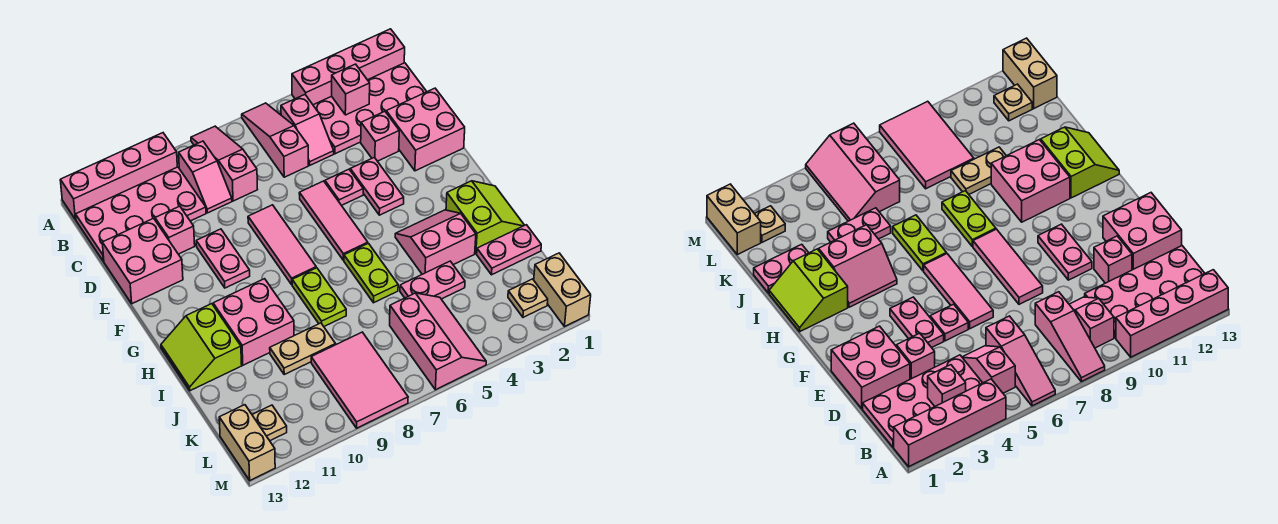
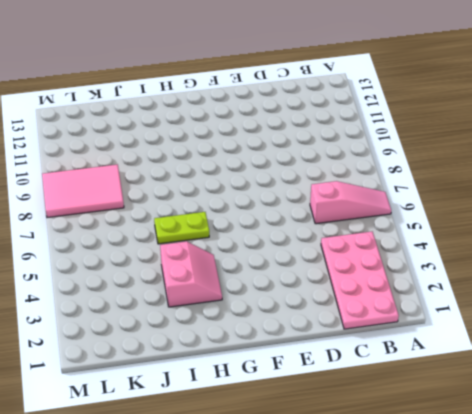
none -> pink 1x4 brick [292,29,405,105]
none -> pink 1x3 slope [191,126,258,201]
none -> pink 1x4 brick [60,133,177,219]
none -> pink 1x2 slope [281,95,334,165]

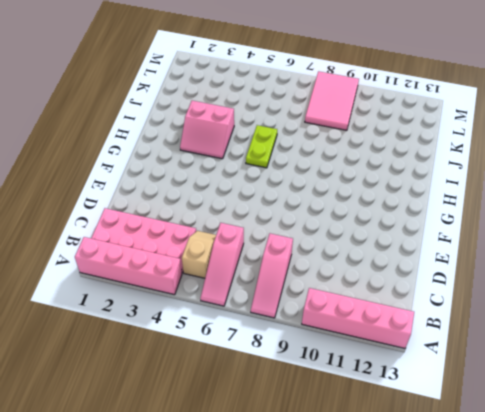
tan 1x2 slope [182,231,216,278] -> pink 1x2 slope [281,95,334,165]
none -> pink 1x2 slope [179,141,232,213]
none -> pink 2x4 plate [76,167,206,261]
none -> pink 2x2 brick [386,88,465,171]
none -> pink 1x1 brick [361,111,399,161]

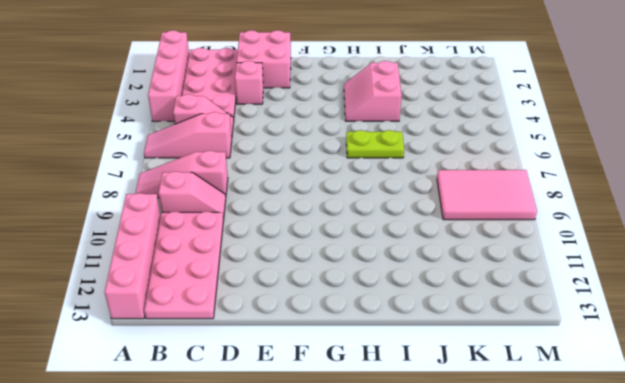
none -> pink 1x1 brick [155,206,195,254]
none -> pink 2x2 brick [102,218,183,304]
none -> pink 1x2 plate [350,157,404,215]
none -> pink 1x1 plate [325,169,363,205]

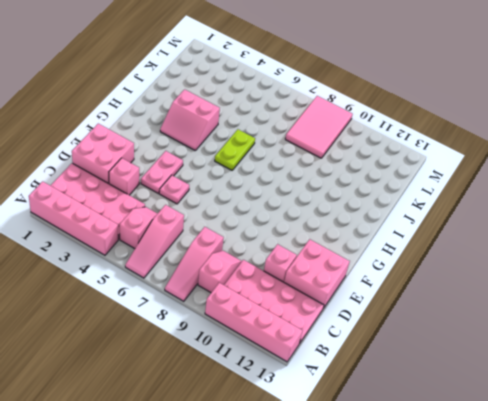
none -> pink 1x3 tile [299,181,368,260]
none -> pink 1x3 tile [248,205,316,285]
none -> pink 1x2 plate [196,229,250,288]
none -> lime 2x2 slope [446,181,525,254]

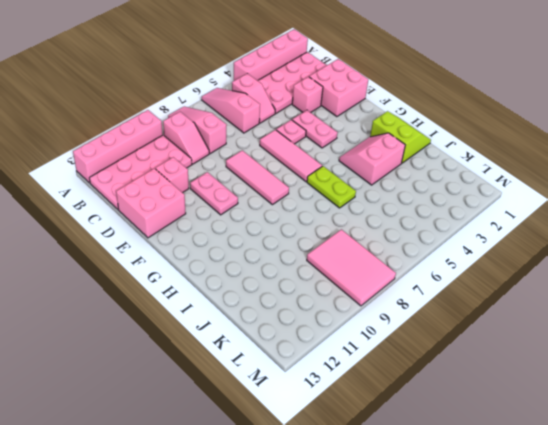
none -> lime 1x2 plate [292,268,346,326]
none -> pink 2x2 brick [213,279,294,365]
none -> lime 2x2 slope [161,304,242,391]
none -> pink 1x2 plate [477,225,541,275]

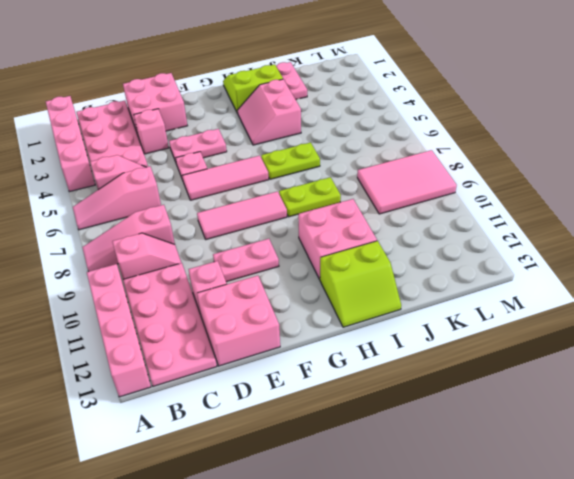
none -> pink 1x2 plate [400,261,465,299]
none -> tan 1x2 plate [270,323,336,374]
none -> pink 2x3 slope [390,293,486,390]
none -> tan 1x2 brick [534,253,591,326]

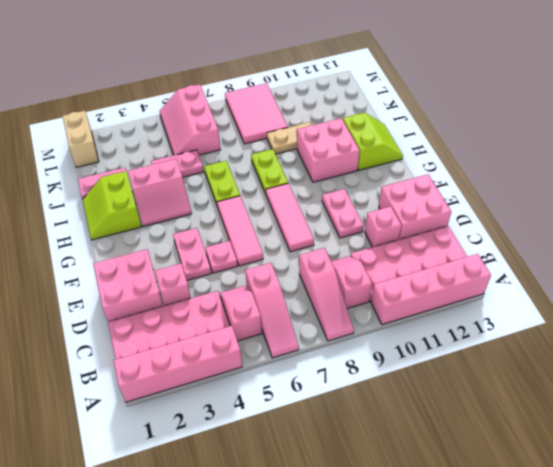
none -> tan 1x1 plate [508,279,548,317]
none -> tan 1x1 plate [252,405,287,441]
none -> tan 1x2 brick [219,405,275,480]
none -> pink 1x1 brick [332,64,370,115]

